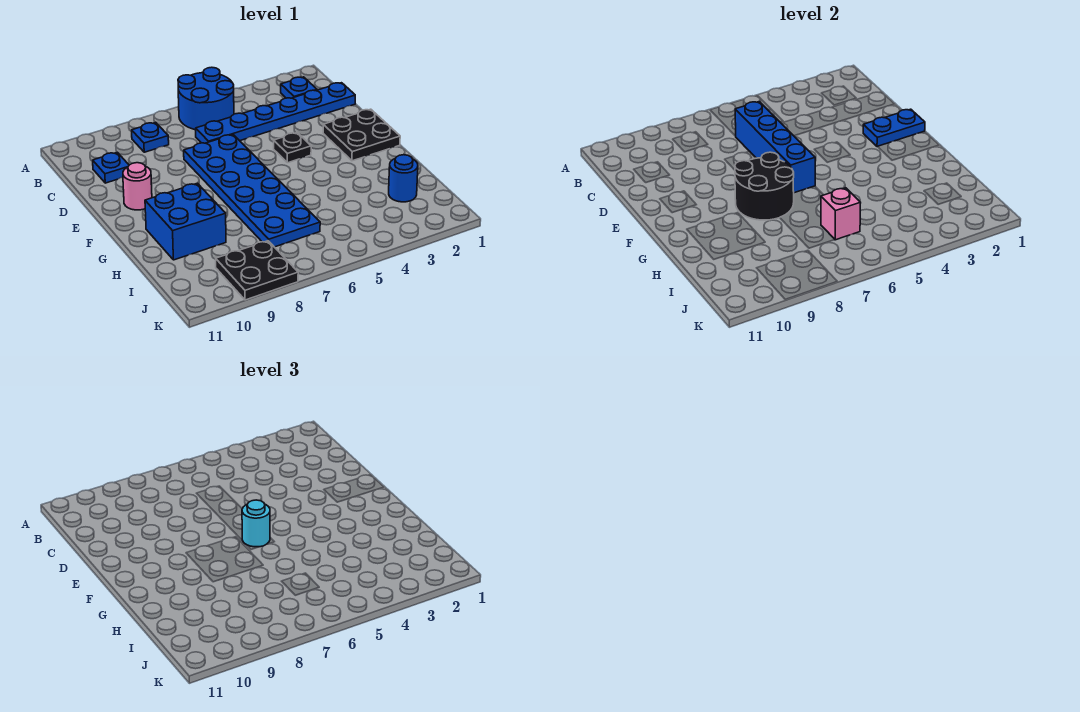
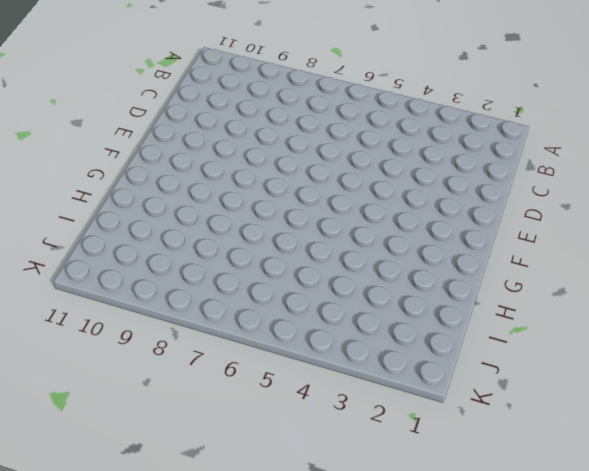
none -> blue 2x2 round brick [178,67,234,130]
none -> blue 1x1 plate [281,77,317,98]
none -> blue 1x1 plate [132,122,169,152]

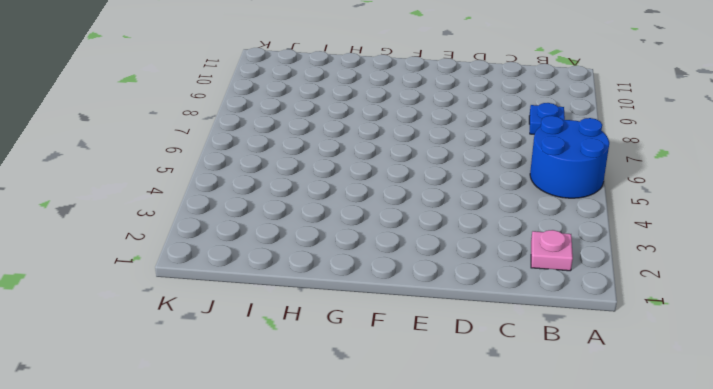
pink 1x1 plate [531,230,573,271] -> blue 1x1 plate [281,77,317,98]
none -> blue 1x6 plate [196,83,355,143]
none -> blue 1x1 plate [93,152,129,183]
none -> blue 2x6 plate [184,135,320,247]

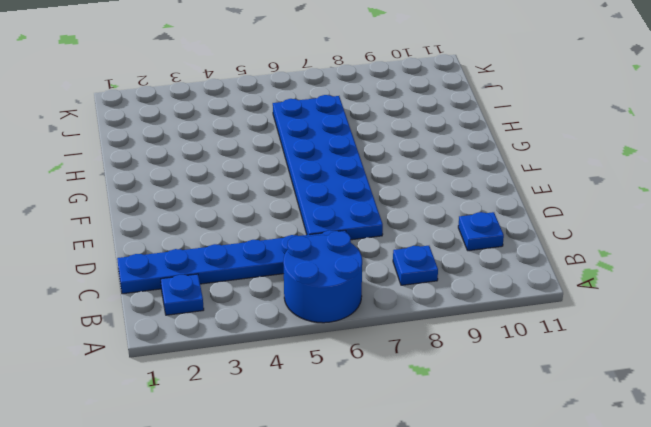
none -> black 2x2 plate [323,109,400,161]
none -> black 1x1 plate [274,133,311,163]
none -> pink 1x1 round brick [123,163,152,210]

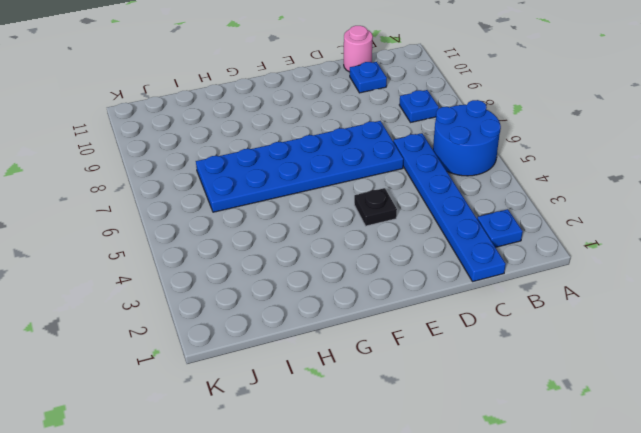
pink 1x1 round brick [344,26,373,72] -> pink 1x1 round brick moved to [123,163,152,210]
none -> black 2x2 plate [323,109,400,161]
none -> blue 2x2 brick [145,183,226,260]
none -> blue 1x1 round brick [389,155,418,202]

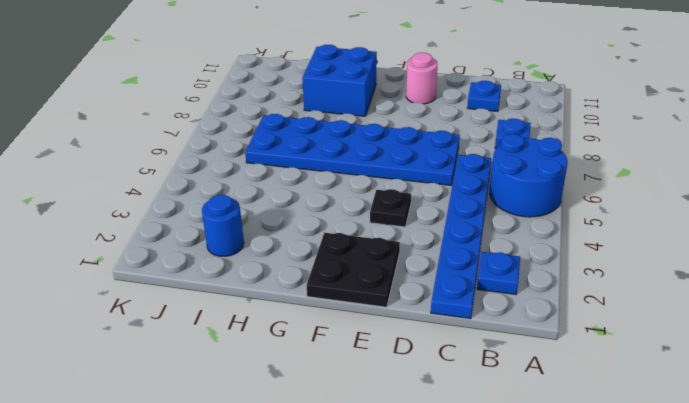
none -> black 2x2 plate [216,241,298,300]
none -> blue 1x4 brick [735,102,815,193]
none -> blue 1x2 plate [863,109,925,147]

